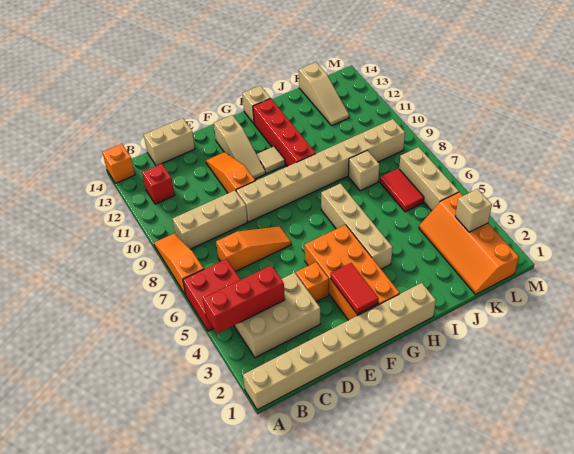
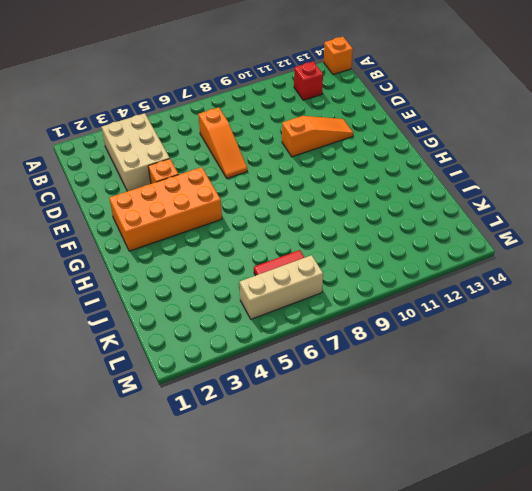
none -> tan 1x8 brick [243,283,436,410]
none -> red 2x2 brick [183,259,241,331]
none -> orange 1x3 slope [154,234,204,295]

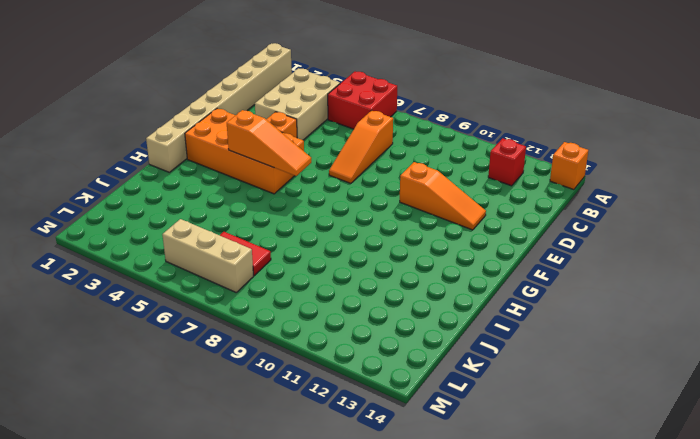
orange 1x3 slope [227,110,311,176] -> orange 1x3 slope moved to [154,234,204,295]
none -> tan 1x3 brick [173,190,248,249]
none -> tan 1x2 brick [144,118,195,166]
none -> tan 1x8 brick [236,119,405,222]

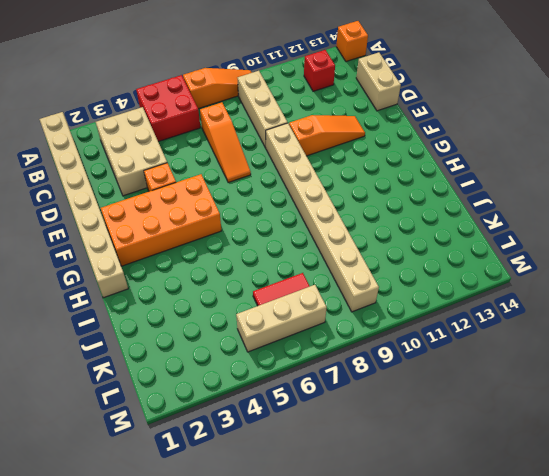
none -> tan 1x3 slope [214,115,266,179]
none -> tan 1x1 tile [257,147,285,173]
none -> tan 1x4 brick [321,184,393,269]

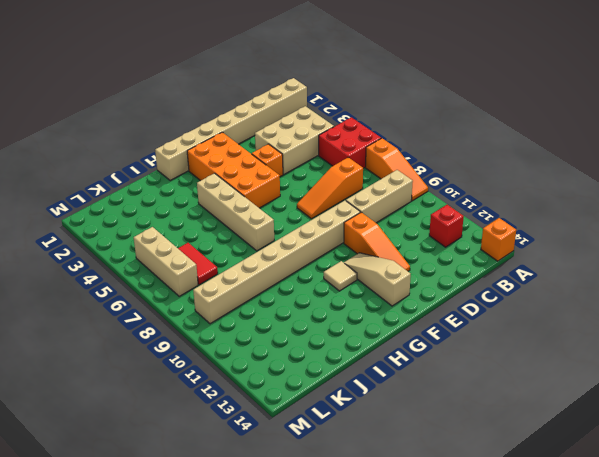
none -> tan 1x2 brick [144,118,195,166]
none -> red 1x4 brick [253,99,316,167]
none -> tan 1x1 brick [242,86,271,123]

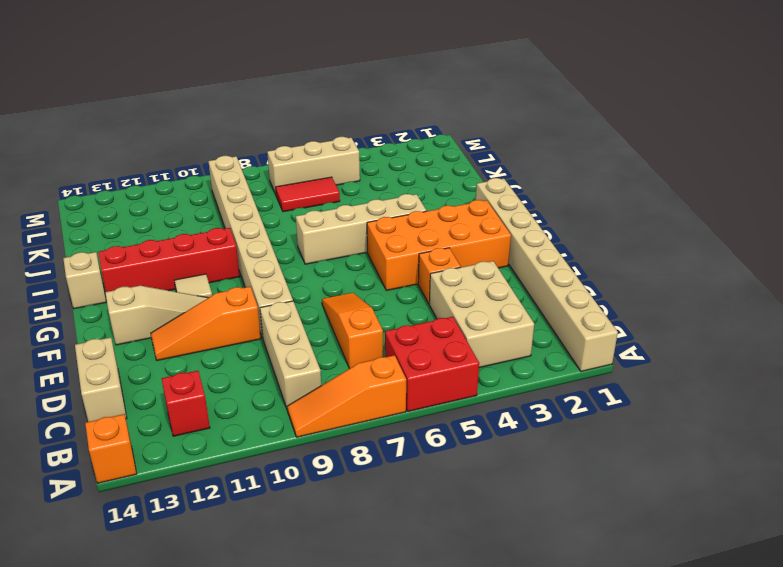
none -> tan 1x1 brick [348,150,379,191]
none -> orange 2x4 slope [419,192,519,294]
none -> tan 1x3 slope [299,62,349,125]

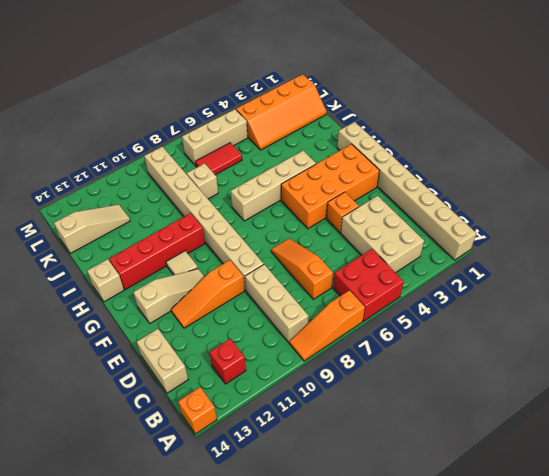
none -> red 1x3 brick [203,265,285,334]
none -> red 1x2 tile [331,263,379,314]
none -> tan 1x1 brick [455,189,492,232]

